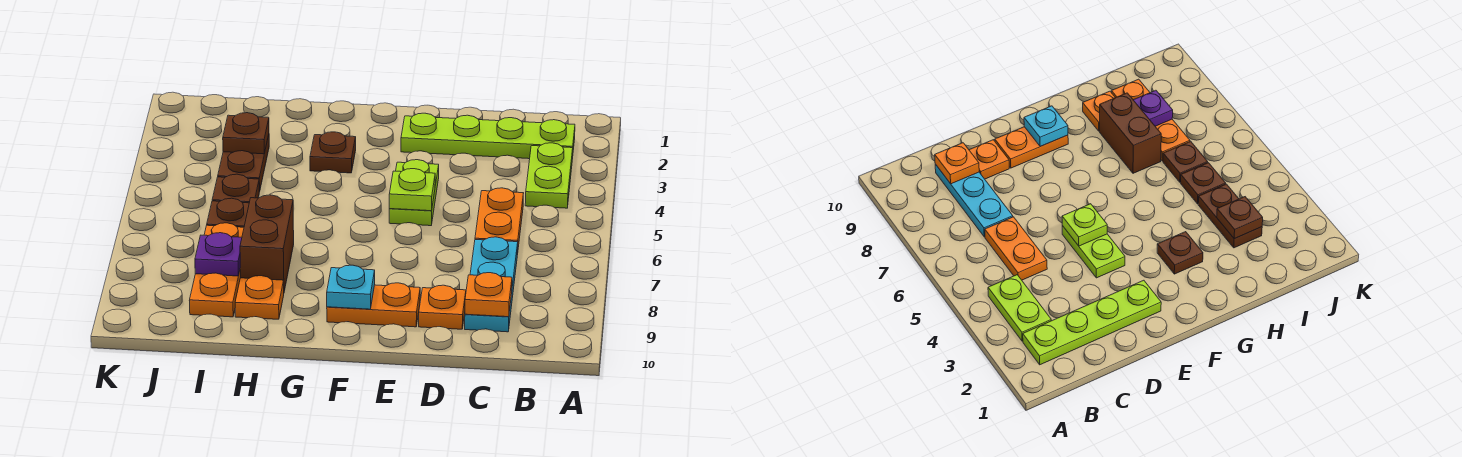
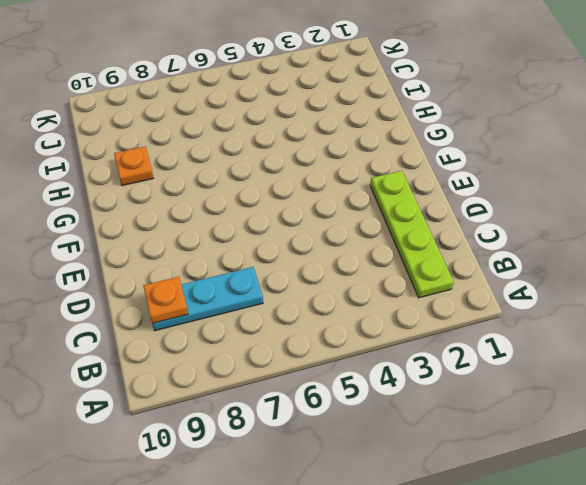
none -> lime 1x2 plate [525,143,573,208]
none -> orange 1x2 plate [475,188,523,255]
none -> orange 1x1 plate [419,285,466,329]

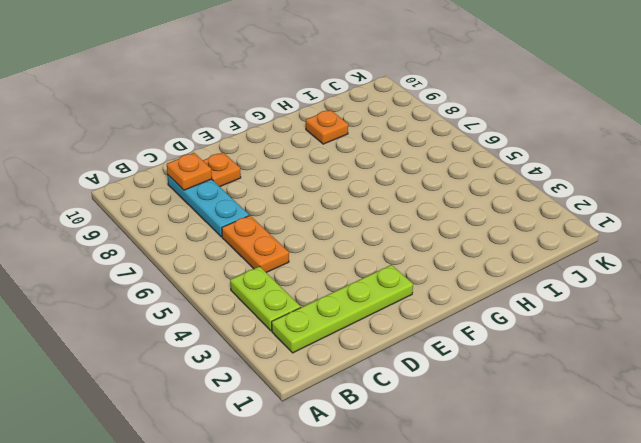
none -> lime 1x2 plate [389,160,439,226]
none -> orange 1x2 plate [327,283,420,327]
none -> brown 1x1 plate [310,132,356,173]

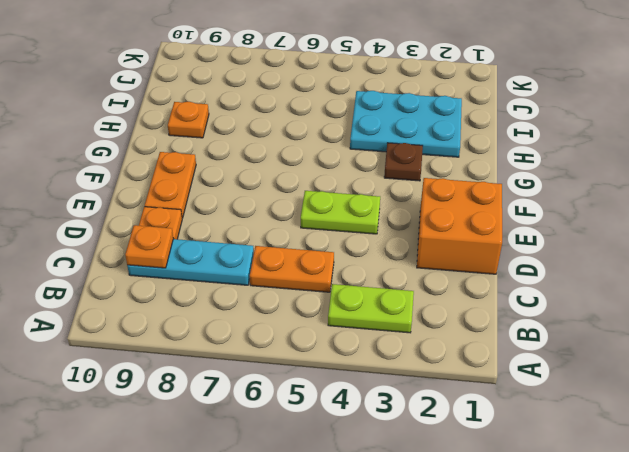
orange 2x2 brick [417,178,502,274] -> lime 1x4 plate [401,113,575,159]
cyan 2x3 plate [350,91,462,157] -> brown 1x2 plate [218,135,269,192]
none -> brown 1x2 brick [240,195,294,291]
none -> brown 1x1 plate [212,174,259,203]
none -> brown 1x1 plate [207,198,249,227]

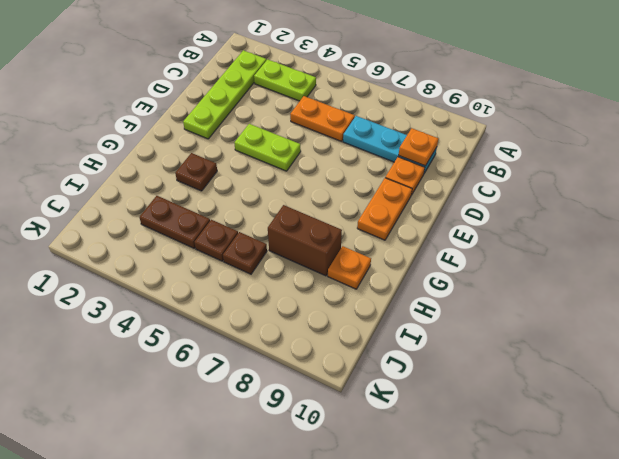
none -> orange 1x3 plate [189,223,244,317]
none -> lime 1x1 plate [389,169,435,211]
none -> cyan 1x1 plate [327,265,375,309]

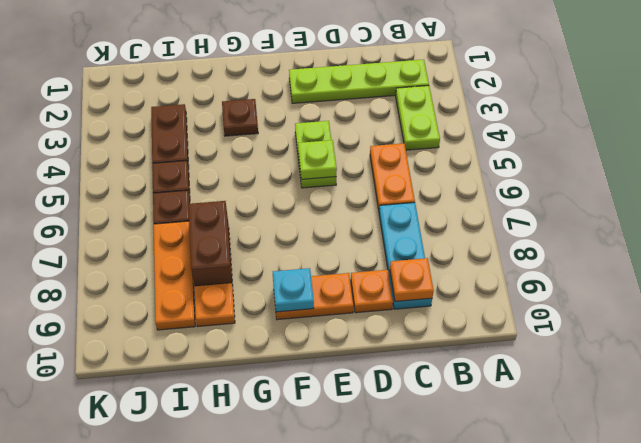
none -> brown 1x1 plate [223,113,269,154]
none -> purple 1x1 plate [195,233,242,276]

